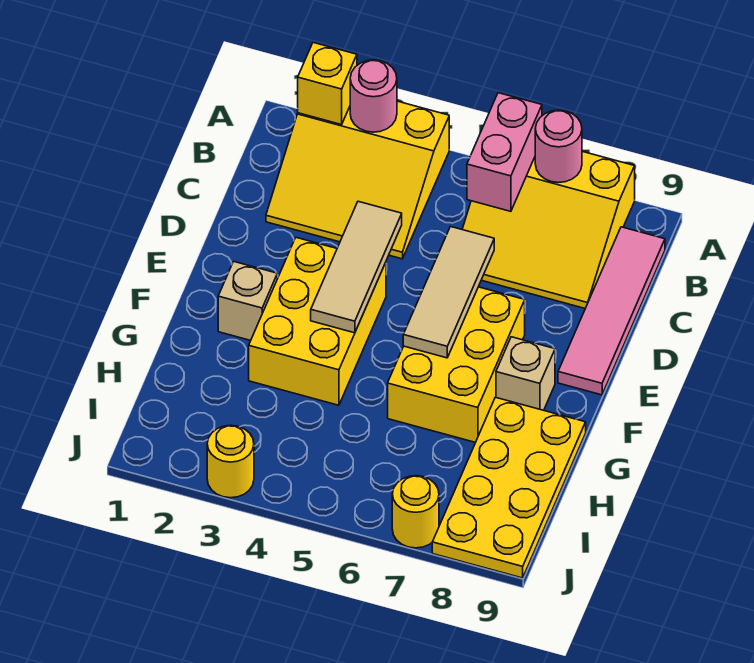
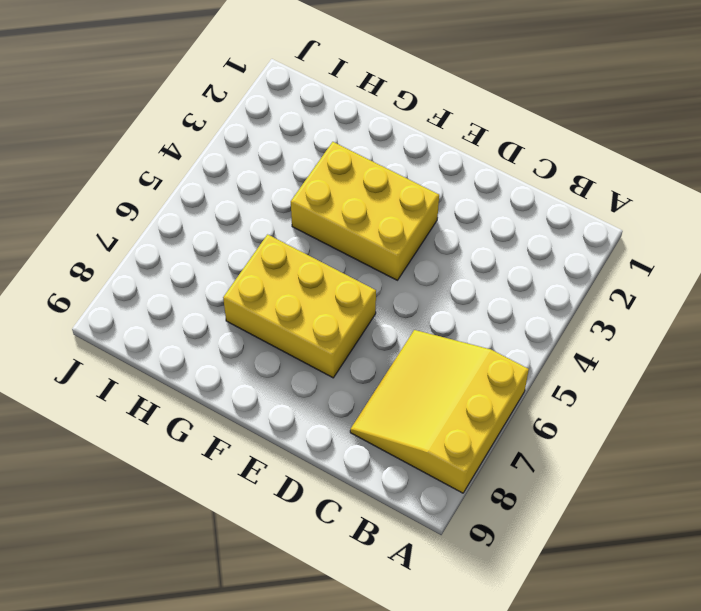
none -> yellow 3x3 slope [266,101,449,259]
none -> pink 1x4 tile [558,227,665,395]
none -> tan 1x1 brick [218,261,277,341]

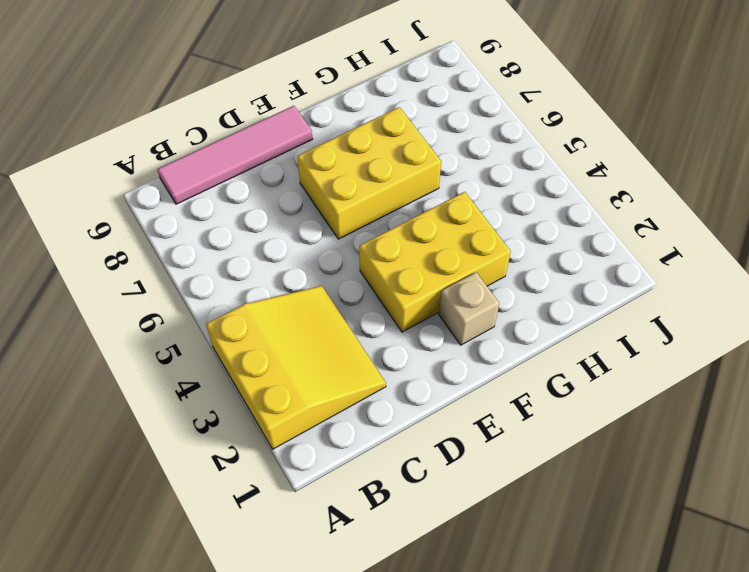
none -> yellow 3x3 slope [462,151,635,308]
none -> tan 1x1 brick [496,337,555,410]
none -> yellow 2x4 plate [432,397,586,578]

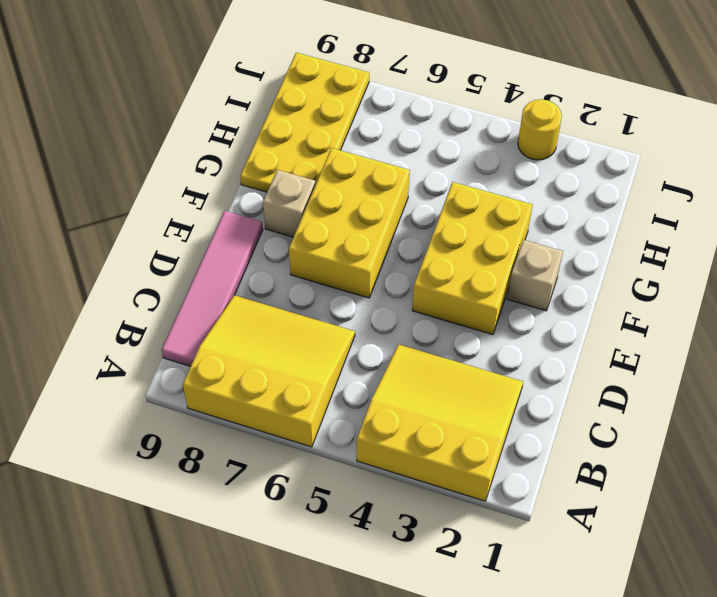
none -> yellow 1x1 round brick [392,476,439,548]
none -> yellow 1x1 brick [298,43,357,125]
none -> pink 1x1 round brick [350,60,397,132]

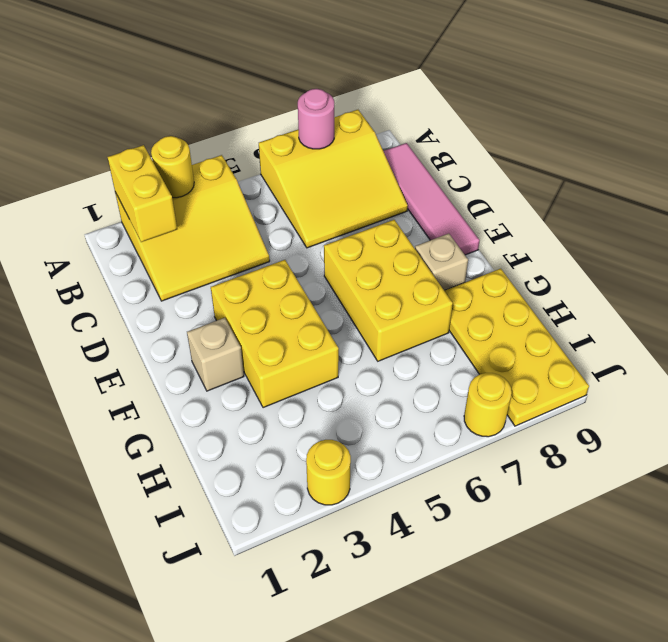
yellow 1x2 brick [108,145,177,242] -> yellow 1x1 brick [298,43,357,125]
yellow 1x1 round brick [151,136,194,198] -> pink 1x1 round brick [350,60,397,132]
none -> pink 1x2 brick [467,93,542,211]
none -> tan 1x3 tile [311,201,402,333]
none -> tan 1x3 tile [403,227,494,358]

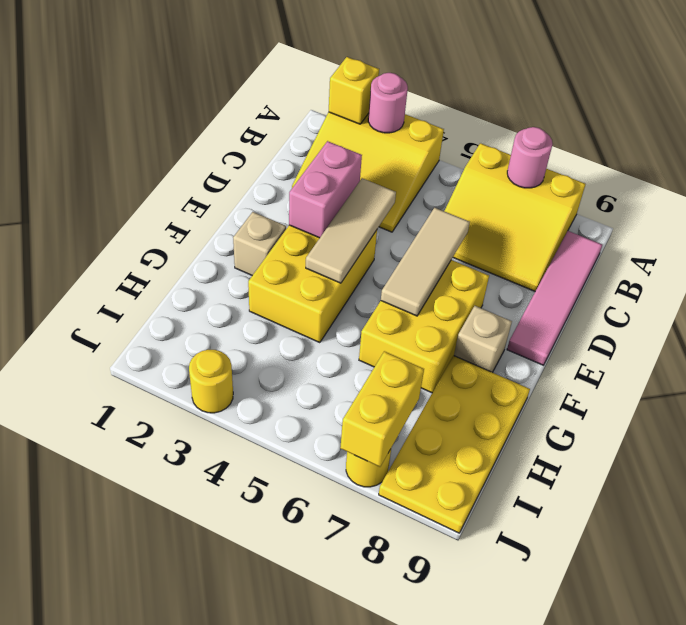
pink 1x2 brick [289,141,362,238] -> pink 1x2 brick moved to [467,93,542,211]
yellow 1x2 brick [340,351,424,467] -> none

